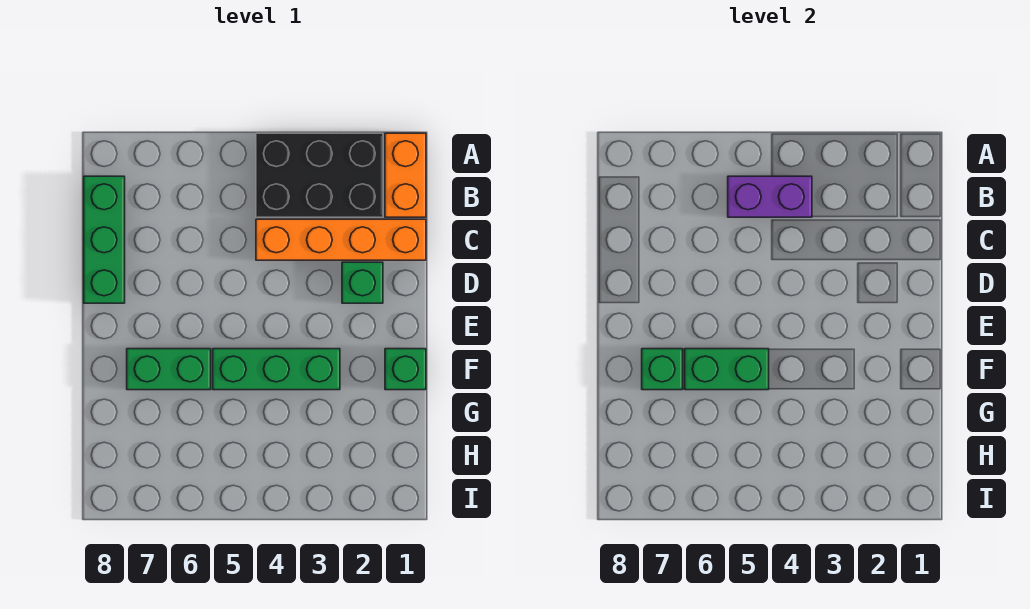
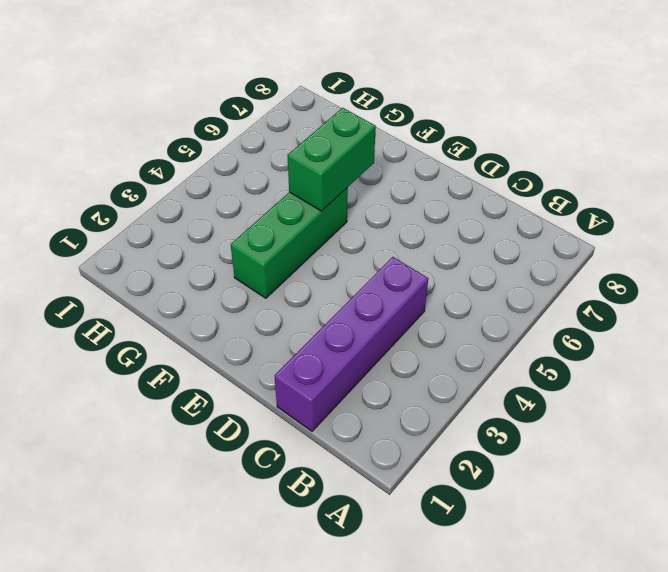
purple 1x4 brick [275,257,428,431] -> orange 1x4 brick [256,219,426,260]
none -> orange 1x2 brick [385,133,426,217]
none -> black 2x3 brick [256,133,383,217]

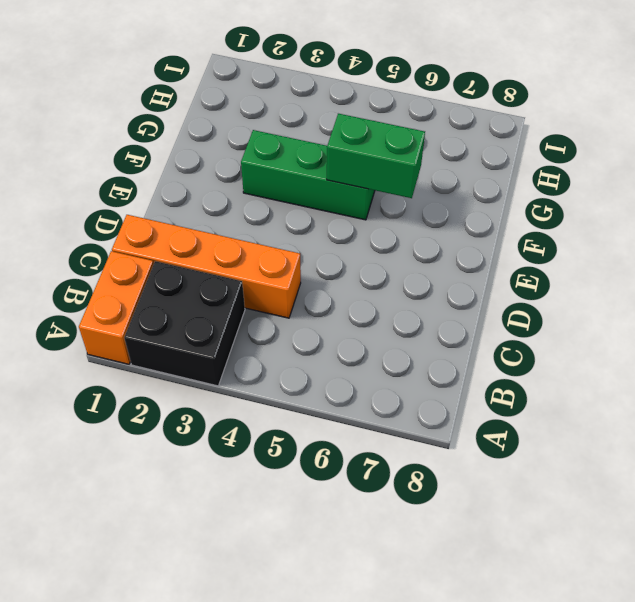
black 2x2 brick [124,261,245,386] -> black 2x3 brick [256,133,383,217]
none -> green 1x3 brick [84,176,125,303]
none -> green 1x1 brick [342,262,383,303]

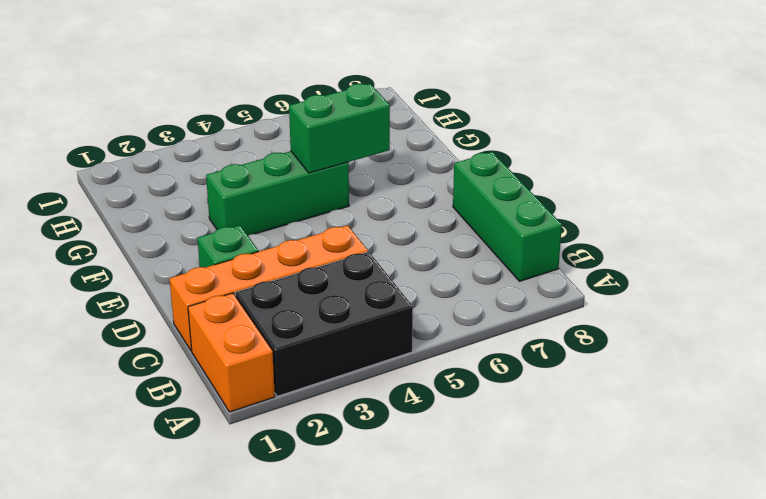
none -> green 1x1 brick [385,349,426,390]
none -> green 1x2 brick [127,349,211,390]

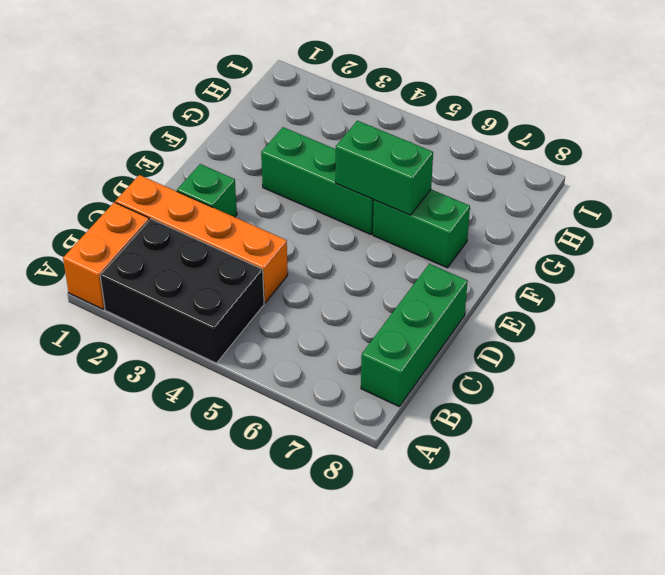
none -> green 1x1 brick [385,349,426,390]
none -> purple 1x2 brick [728,176,812,217]

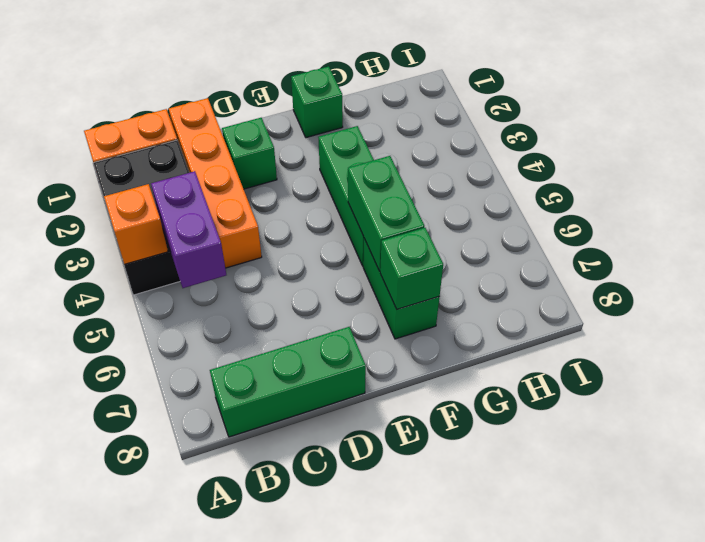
orange 1x1 brick [104,184,168,265] -> none

